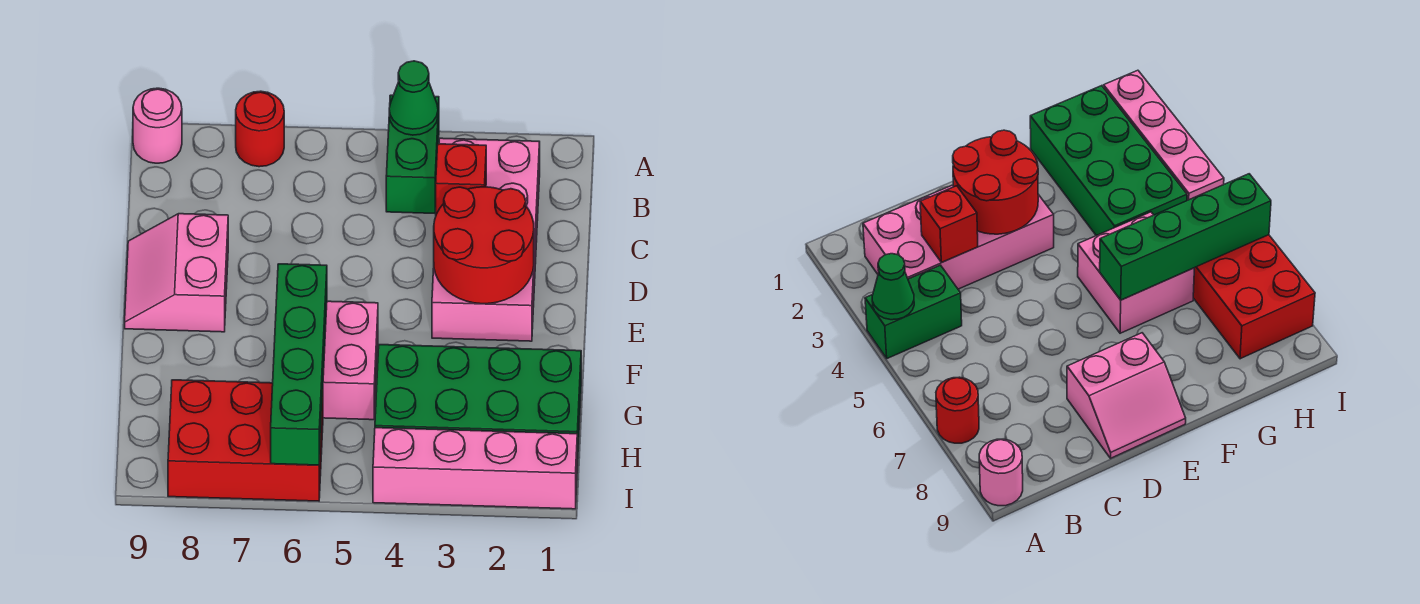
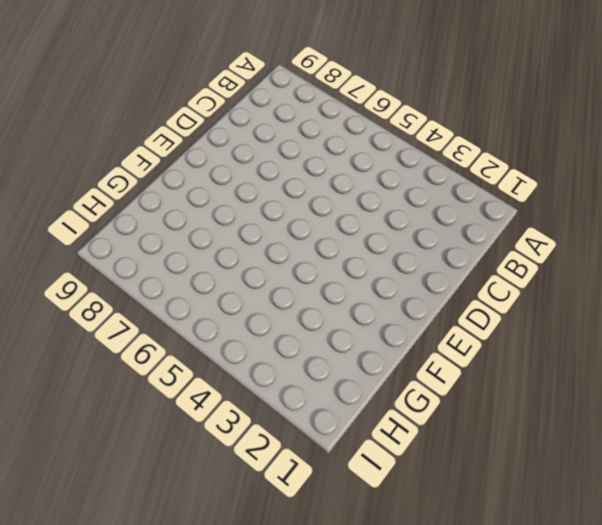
none -> green 1x2 brick [386,95,439,213]
none -> red 1x1 round brick [236,91,284,167]
none -> pink 1x1 round brick [133,88,182,163]

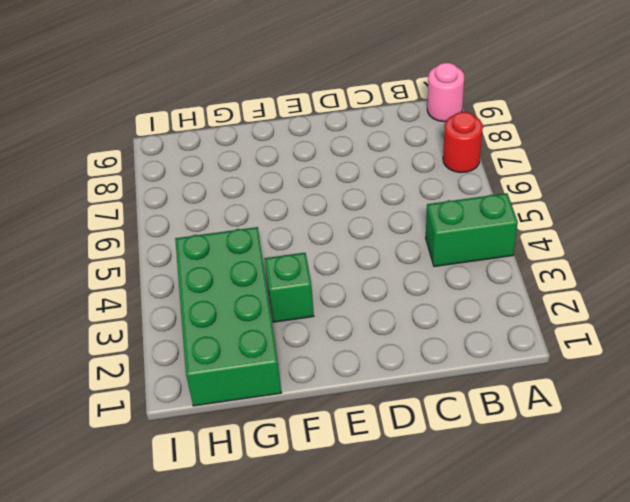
green 1x1 brick [265,253,314,322] -> none
none -> pink 2x4 brick [432,138,540,341]
none -> pink 2x2 slope [125,214,228,332]
none -> pink 2x2 brick [323,301,378,420]

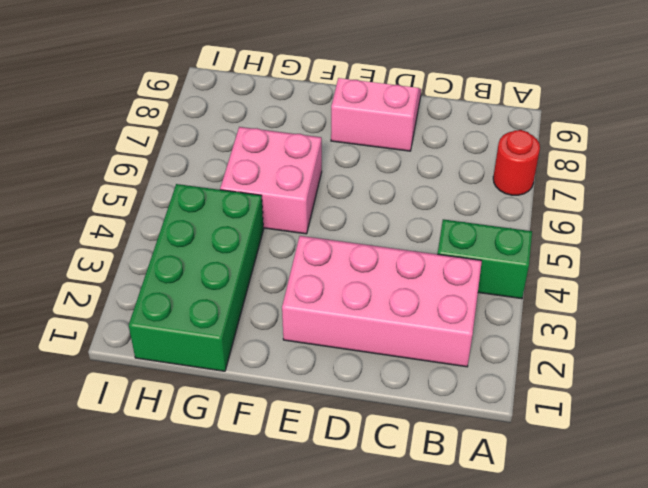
none -> pink 1x1 round brick [133,88,182,163]
none -> red 2x3 brick [168,380,323,501]
none -> pink 1x4 brick [373,428,577,509]

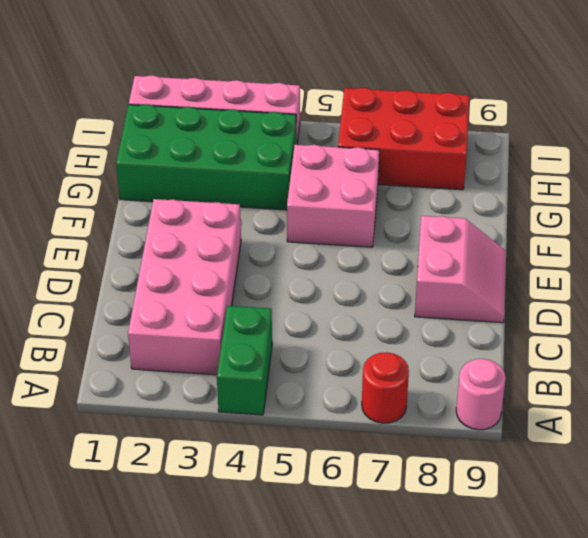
none -> green 1x1 cone [389,61,438,135]
none -> red 1x1 brick [435,144,486,214]
none -> red 2x2 round brick [434,187,534,304]

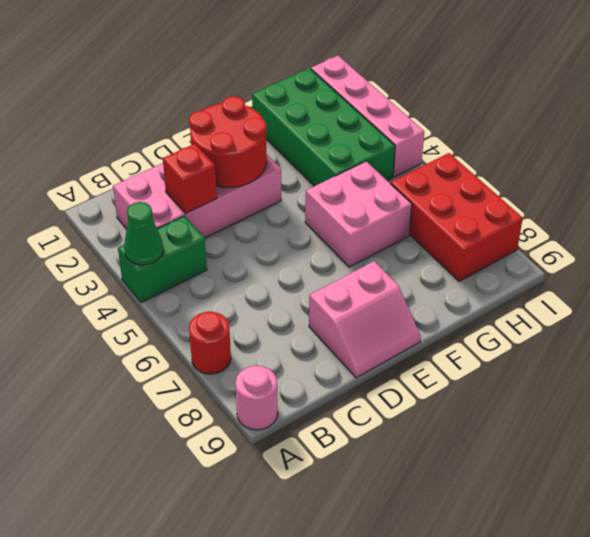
none -> green 1x4 brick [271,264,327,465]

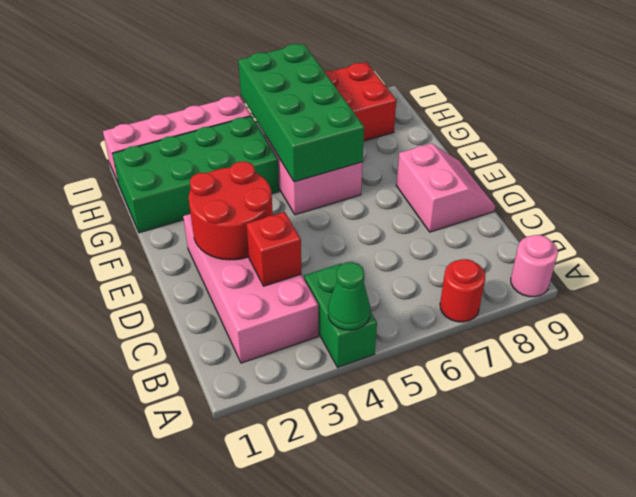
green 2x4 brick [238,44,364,182] -> green 1x4 brick [271,264,327,465]

